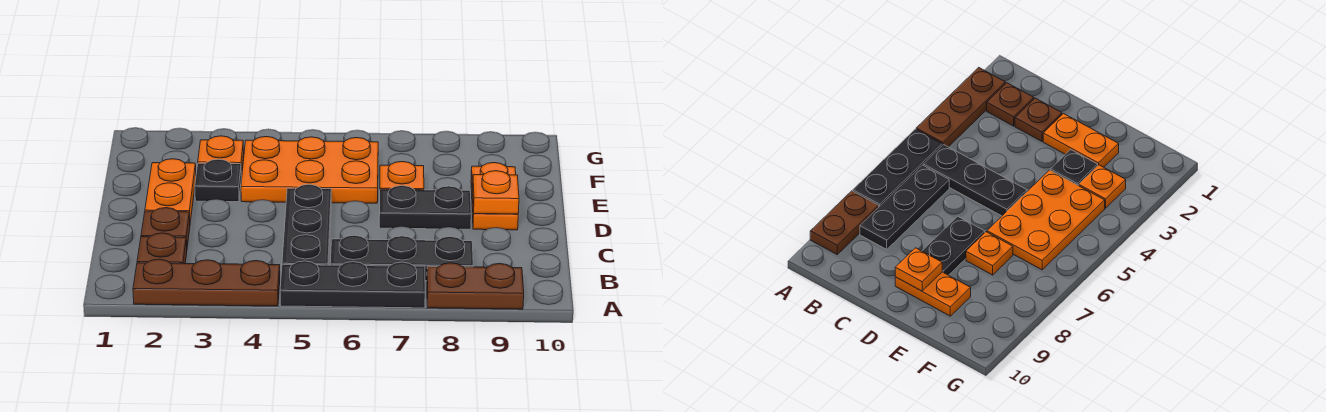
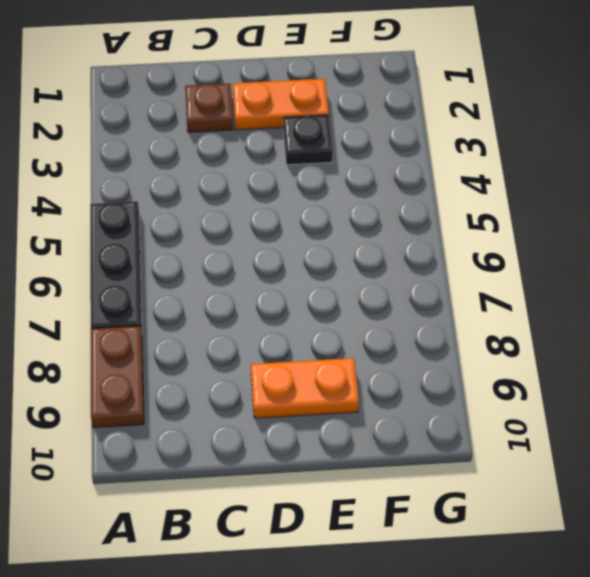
none -> brown 1x3 plate [133,259,280,306]
none -> brown 1x1 plate [137,233,187,264]
none -> black 1x3 plate [282,185,331,265]

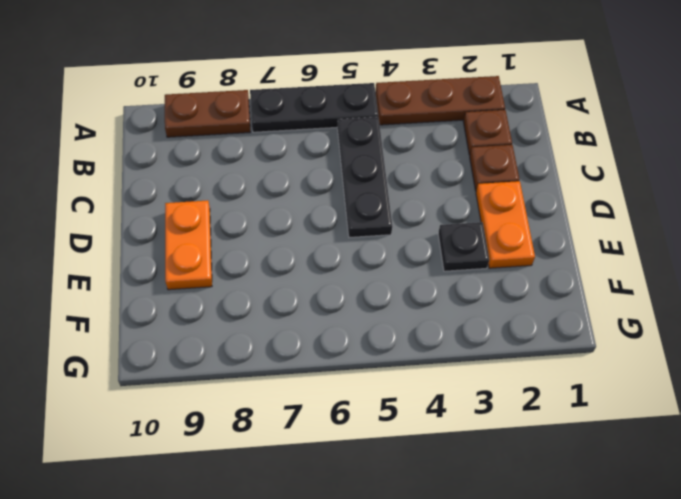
none -> black 1x3 plate [330,235,473,281]
none -> black 1x2 plate [379,186,471,229]
none -> orange 2x3 plate [241,137,378,203]

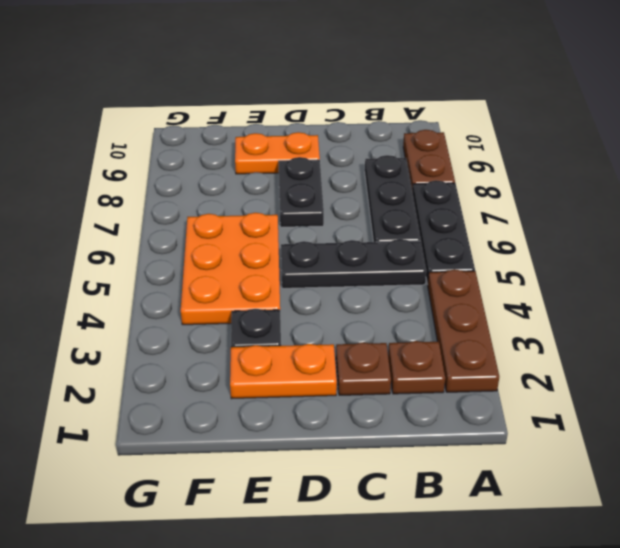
none -> orange 1x1 plate [380,162,424,190]
none -> orange 1x1 plate [198,136,244,177]
none -> orange 1x1 plate [473,171,519,214]

